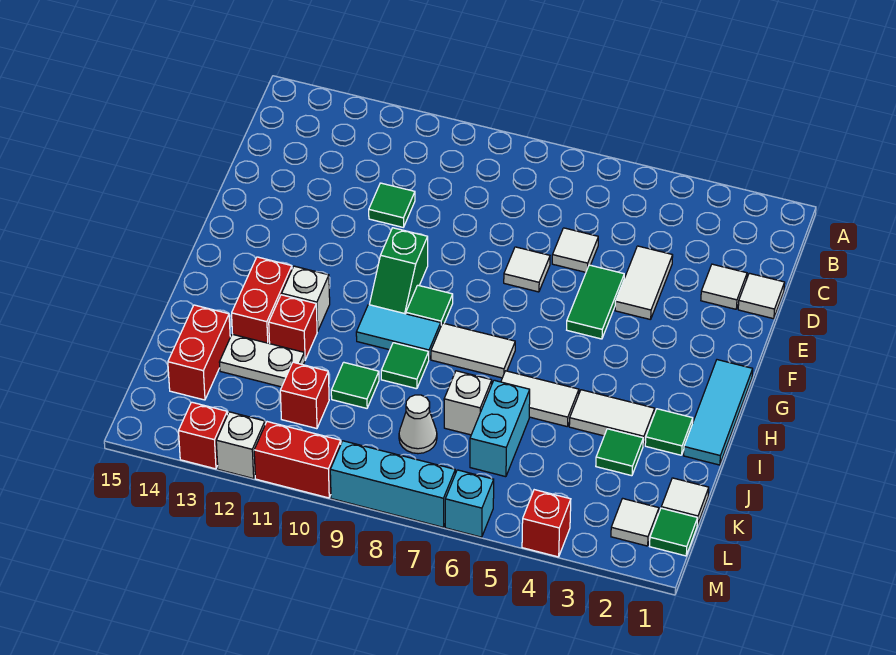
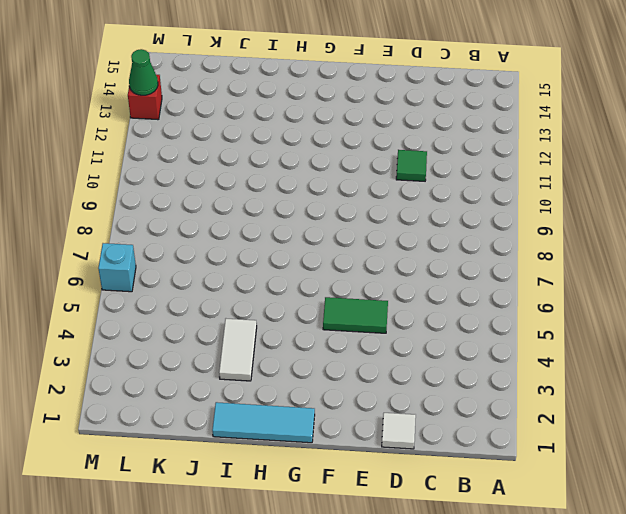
green 1x1 cone [129,49,158,95] -> none
none -> white 1x1 tile [701,264,747,309]
none -> white 1x2 tile [615,246,673,320]
none -> white 1x1 tile [552,228,598,272]
none -> white 1x1 tile [504,247,550,292]

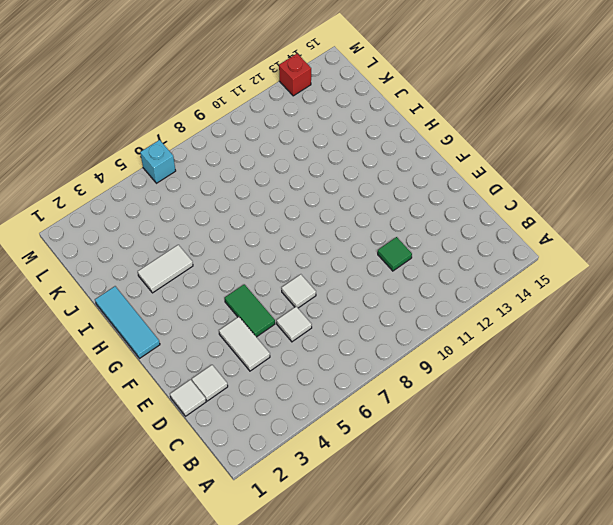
none -> green 1x2 slope [369,228,428,314]
none -> green 1x1 tile [406,285,453,325]
none -> white 1x2 tile [431,323,515,378]
none -> cyan 1x2 tile [356,305,441,359]

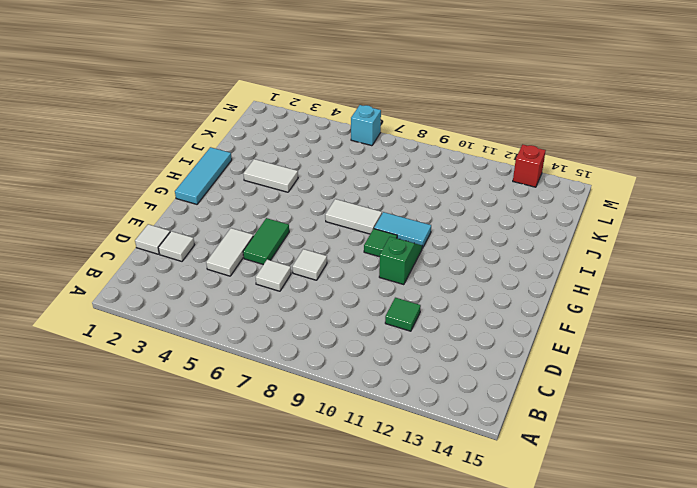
none -> white 1x1 brick [282,266,330,332]
none -> red 1x2 brick [232,257,292,344]
none -> green 1x1 tile [645,409,693,455]
none -> white 1x2 tile [501,371,579,427]

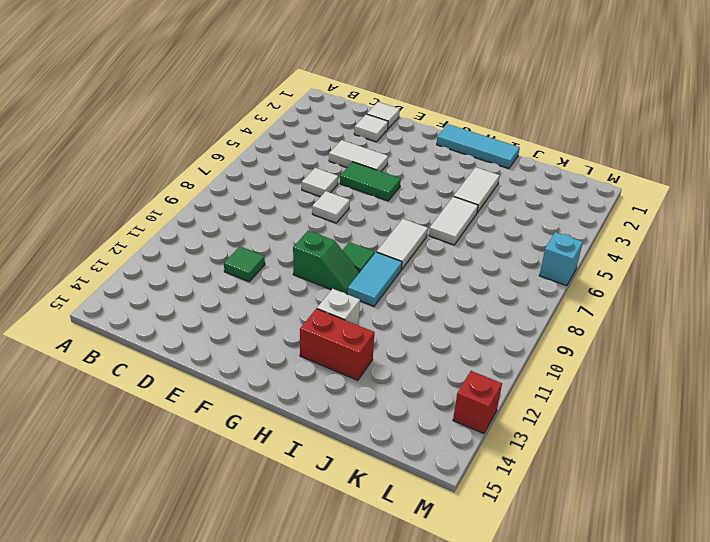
none -> green 1x1 tile [645,409,693,455]
none -> green 1x1 tile [381,343,429,389]
none -> red 1x1 brick [269,295,317,360]
none -> green 1x1 tile [596,429,643,476]

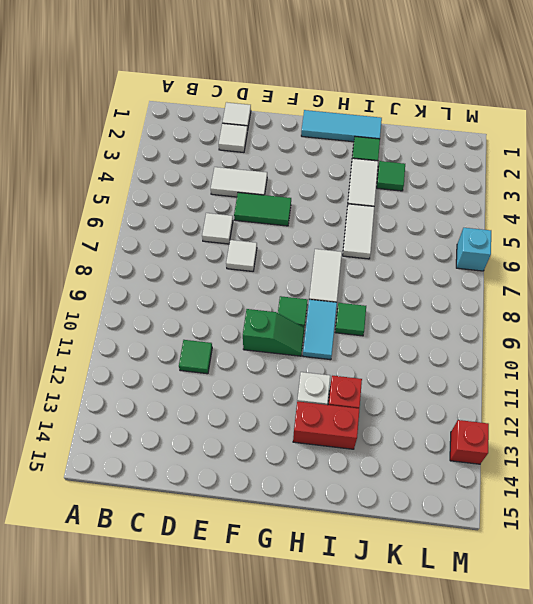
none -> cyan 1x2 brick [470,380,530,477]
none -> white 1x1 brick [444,371,492,435]
none -> green 1x1 tile [331,362,379,408]
none -> white 1x2 plate [219,334,305,387]

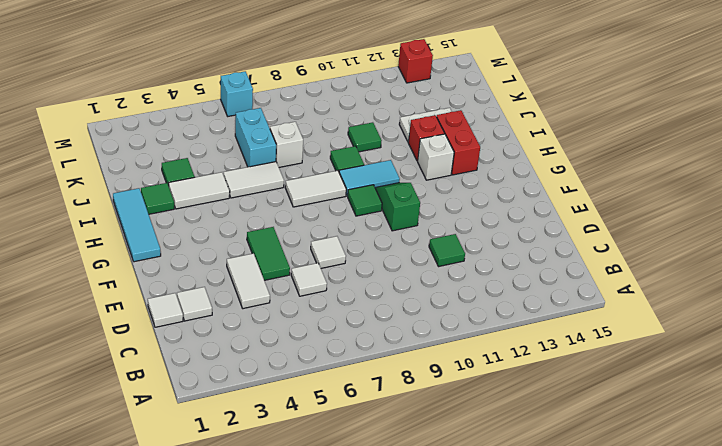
none -> red 1x2 brick [168,305,230,400]
none -> white 1x1 tile [661,478,709,525]
none -> white 1x1 cone [399,395,437,454]
none -> red 1x1 brick [280,362,329,429]

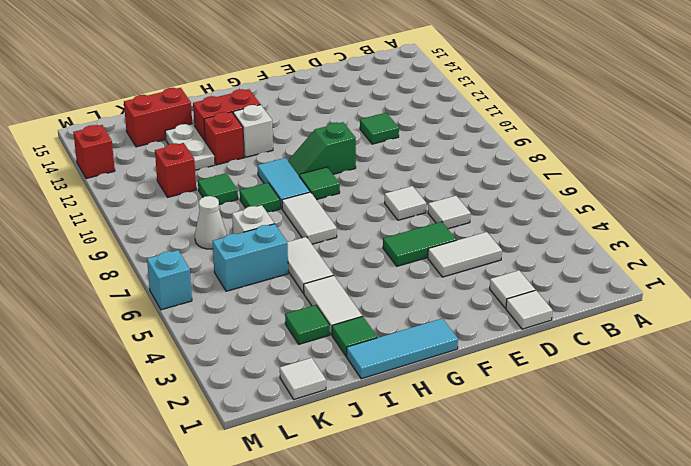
none -> green 1x1 tile [650,508,698,556]
none -> white 1x1 tile [611,498,659,546]
none -> red 1x1 brick [522,490,571,557]
none -> cyan 1x3 brick [330,441,455,527]

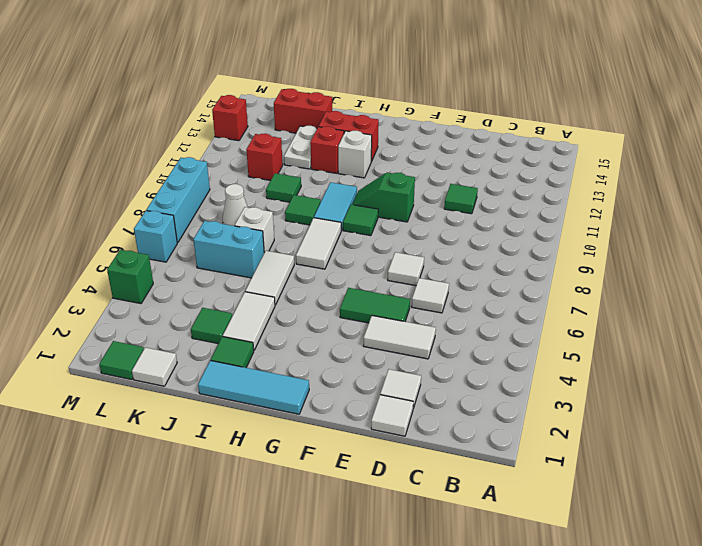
green 1x1 brick [107,250,153,304] -> red 1x1 brick [522,490,571,557]
none -> white 1x1 tile [611,498,659,546]
none -> red 1x2 brick [254,422,341,498]
none -> white 1x1 brick [216,412,265,479]

